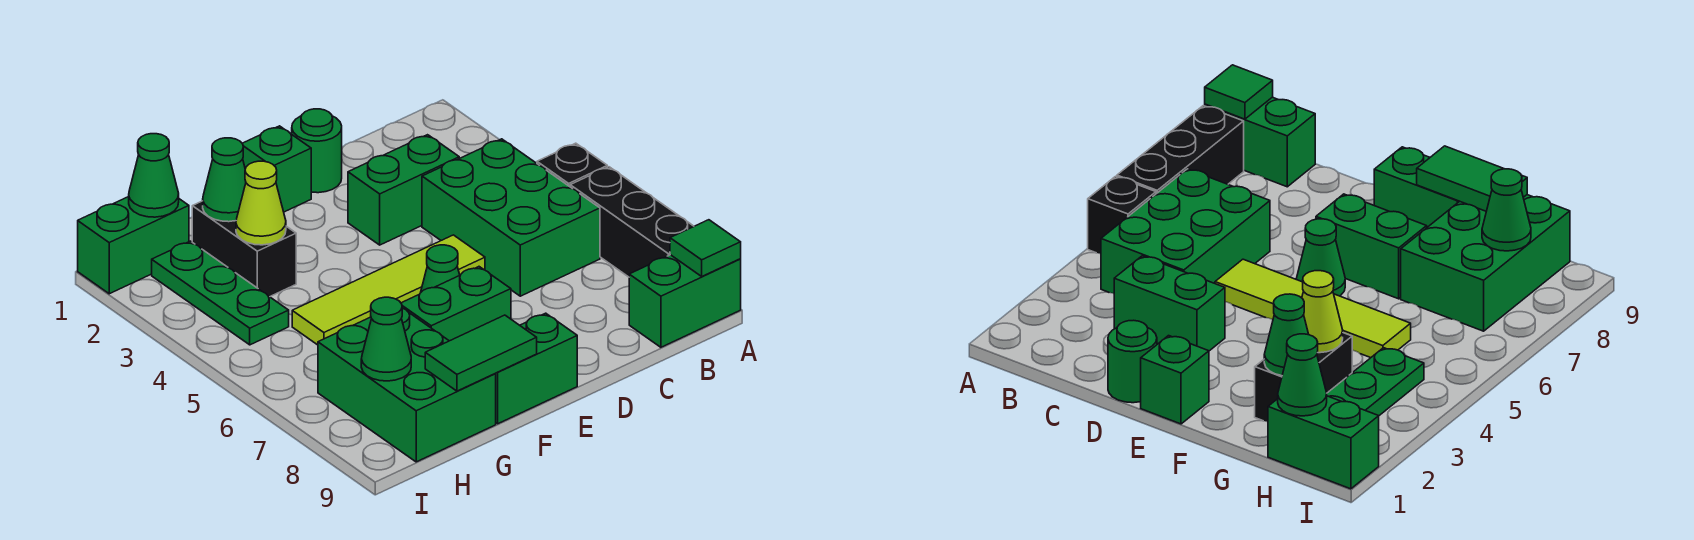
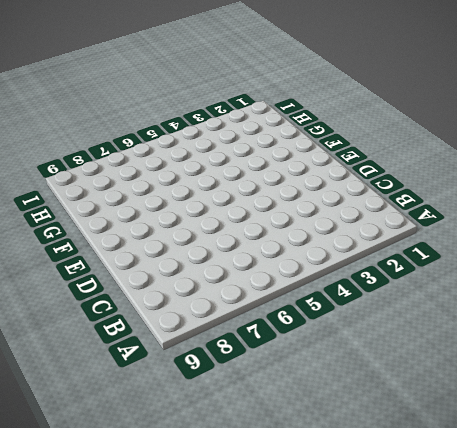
none -> black 1x1 brick [537,143,607,187]
none -> black 1x3 brick [570,167,694,277]
none -> green 1x2 brick [629,255,741,347]

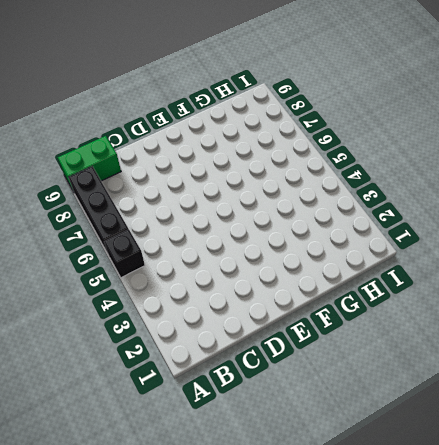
none -> green 2x3 brick [422,139,600,296]
none -> green 1x2 brick [348,135,459,245]
none -> green 1x1 round brick [292,109,342,193]

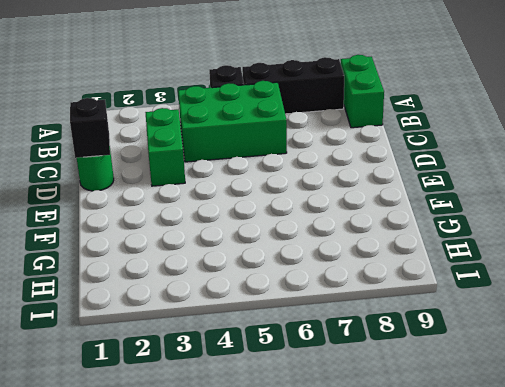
black 1x1 brick [70,98,110,158] -> none
none -> lime 1x4 tile [292,235,485,345]
none -> green 1x1 brick [242,126,311,212]
none -> green 1x1 cone [421,245,460,292]

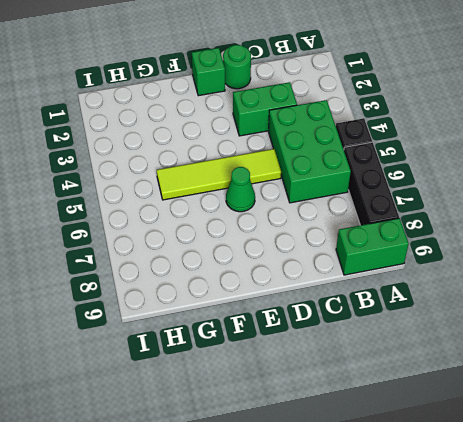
none -> green 1x2 brick [401,267,511,341]
none -> green 1x2 brick [496,313,577,424]
none -> black 1x2 brick [192,201,296,297]

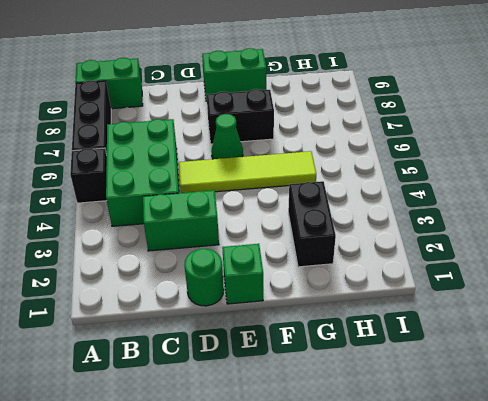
black 1x2 brick [207,89,274,144] -> green 1x2 brick [401,267,511,341]
none -> green 2x3 brick [318,308,496,462]
none -> green 1x2 brick [78,197,189,294]
none -> green 1x3 plate [152,241,289,345]

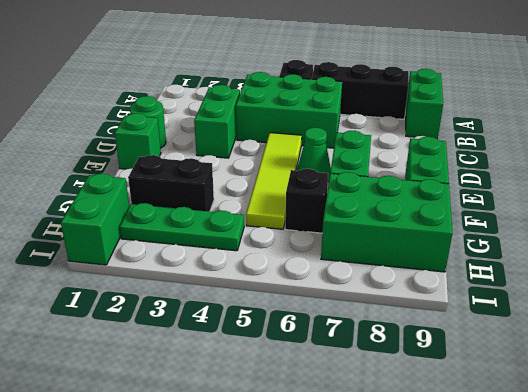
black 1x1 brick [285,169,328,233] -> none
none -> green 1x1 tile [670,220,741,276]
none -> green 1x2 tile [425,315,537,391]
none -> green 1x1 cone [203,138,246,222]

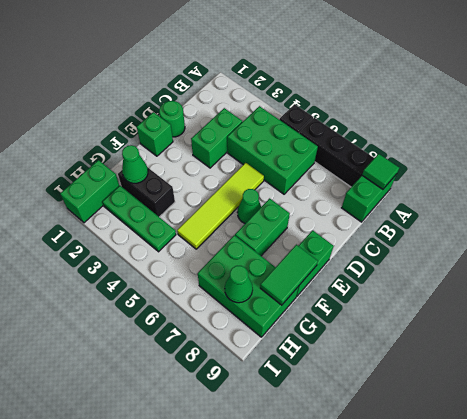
none -> lime 1x1 cone [236,161,286,245]
none -> green 1x1 cone [129,134,179,217]

